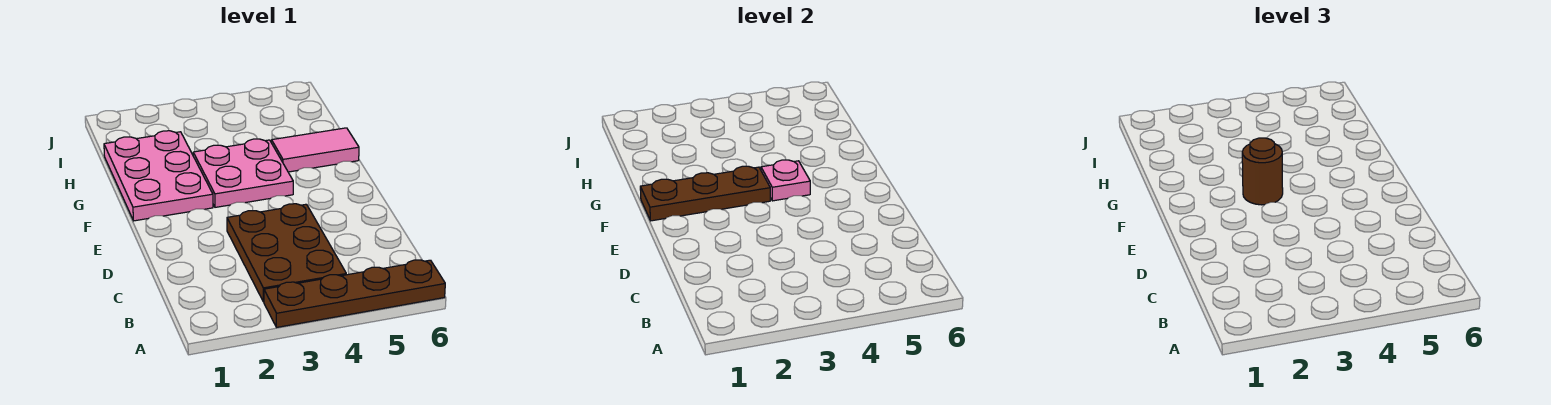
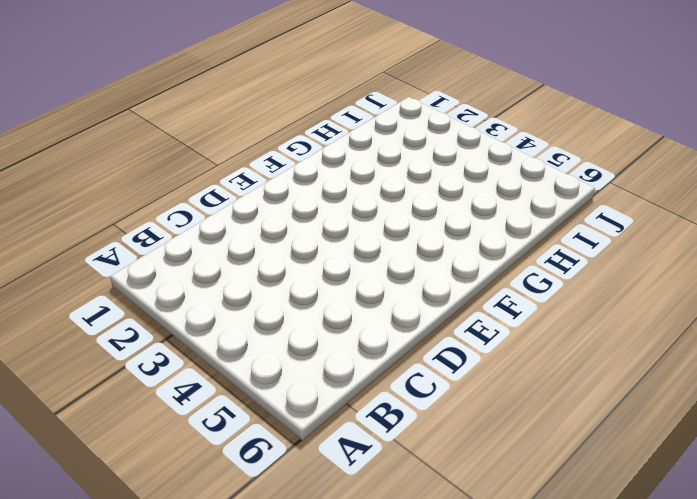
none -> brown 1x4 plate [264,260,445,327]
none -> brown 2x3 plate [227,204,346,302]

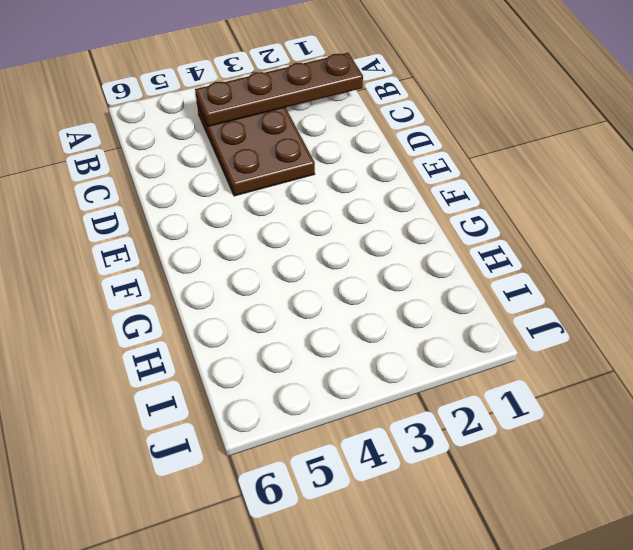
brown 1x4 plate [195,53,363,126] -> brown 1x4 plate moved to [264,260,445,327]
none -> pink 2x3 plate [104,131,213,221]
none -> pink 2x2 plate [193,139,293,207]

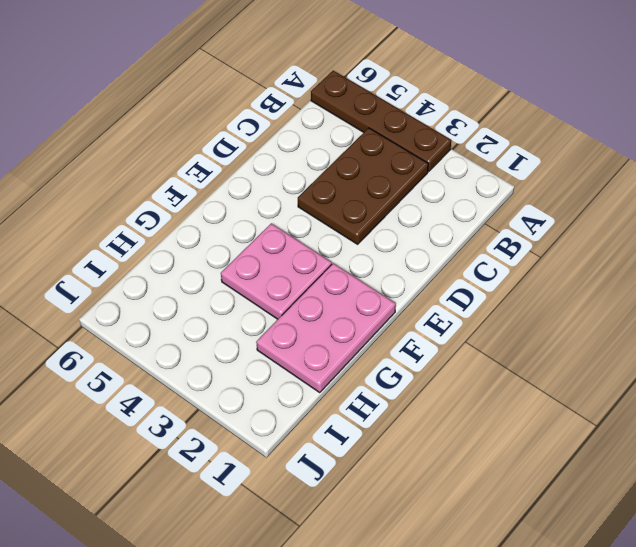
none -> pink 1x2 tile [272,128,359,172]
none -> brown 1x3 plate [640,166,770,221]

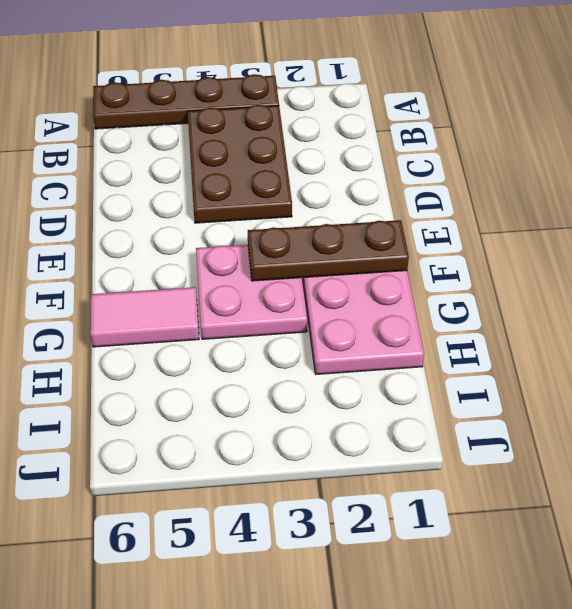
none -> pink 1x1 plate [761,160,810,201]
none -> brown 1x1 round brick [1242,138,1283,205]

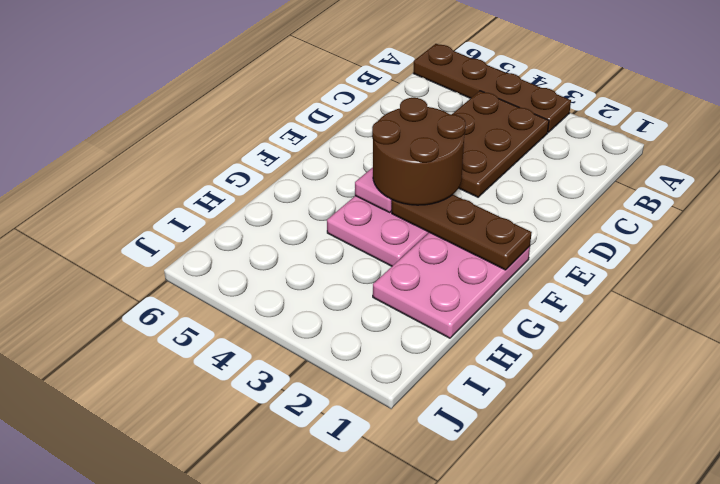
brown 2x2 round brick [372,98,466,205] -> brown 1x1 round brick [1242,138,1283,205]
none -> pink 1x2 tile [272,128,359,172]

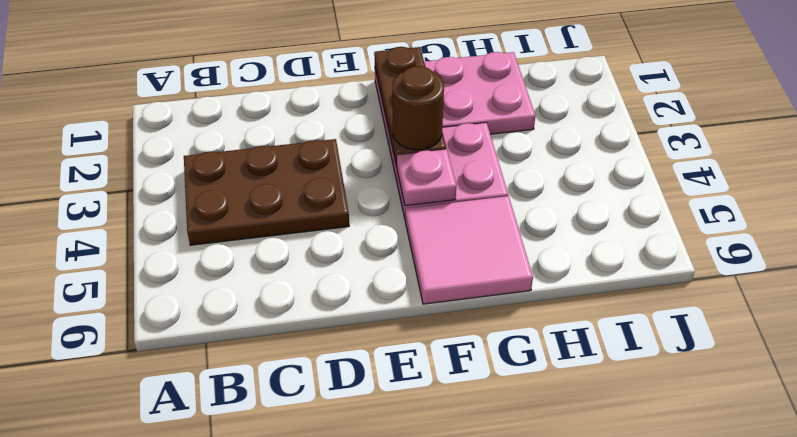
pink 2x2 tile [405,196,533,304] -> pink 1x2 tile [272,128,359,172]
none -> brown 1x4 plate [264,260,445,327]

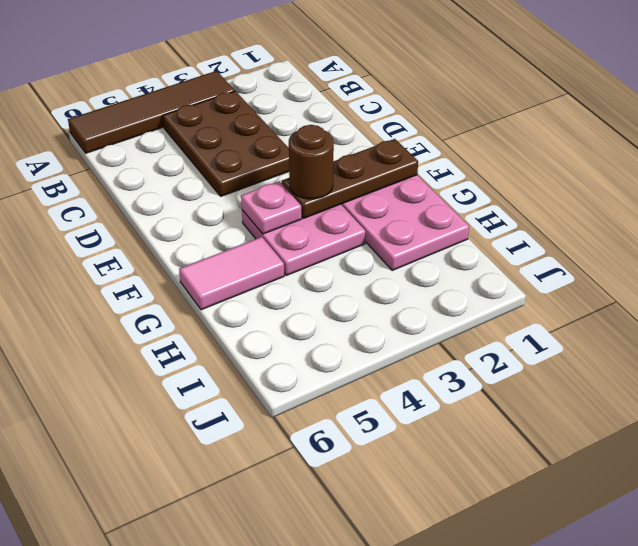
brown 1x4 tile [68,71,235,153] -> brown 1x4 plate [264,260,445,327]

